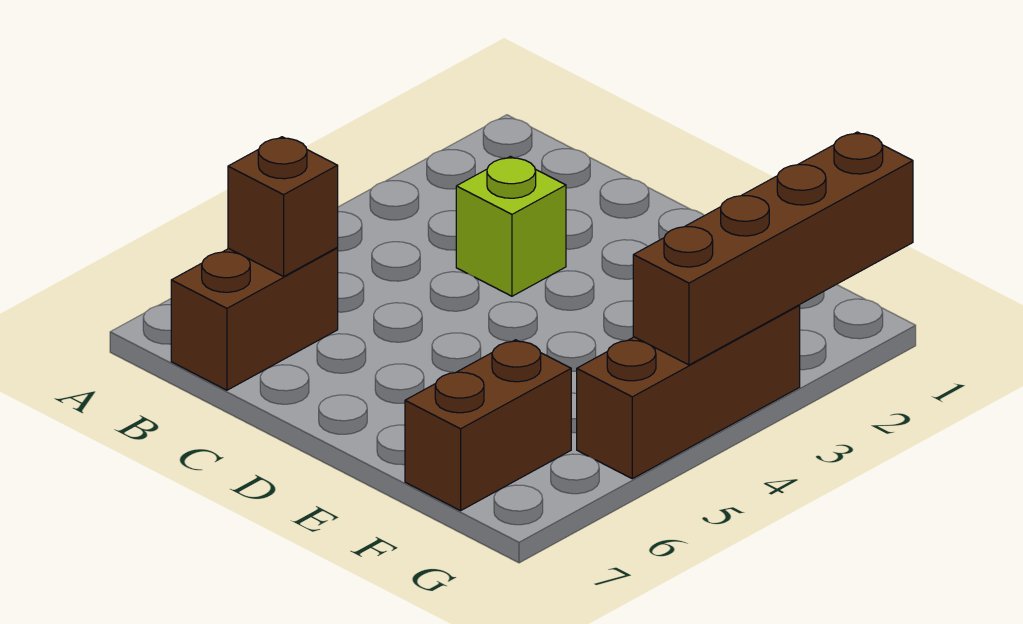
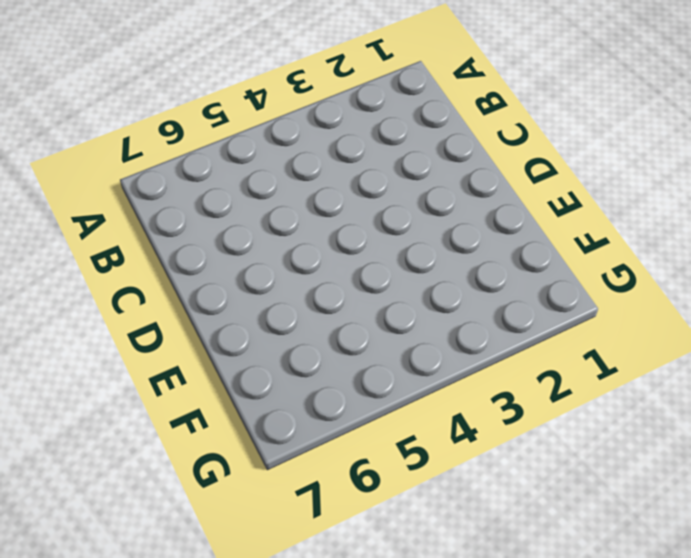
none -> brown 1x2 brick [171,248,338,390]
none -> lime 1x1 brick [456,156,566,296]

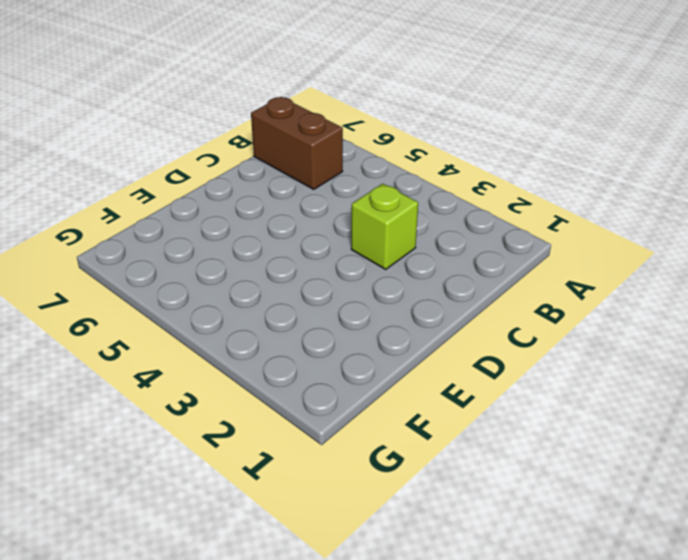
none -> brown 1x2 brick [405,340,571,511]
none -> brown 1x3 brick [577,305,800,479]

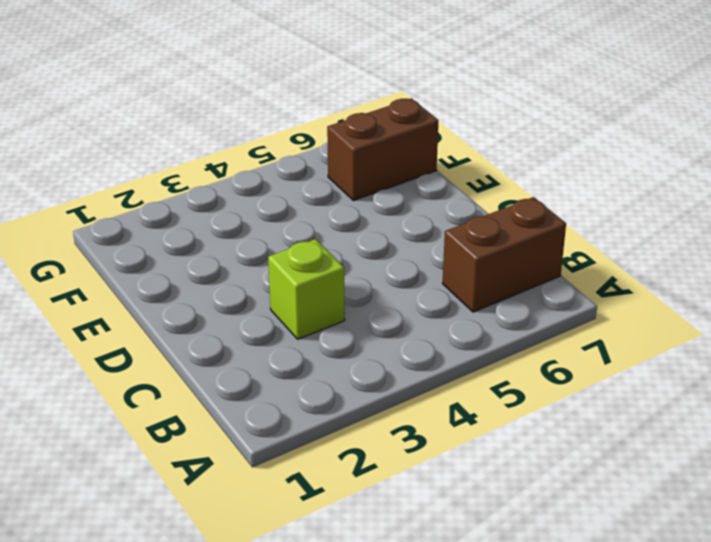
none -> brown 1x3 brick [577,305,800,479]
none -> brown 1x1 brick [228,137,338,276]

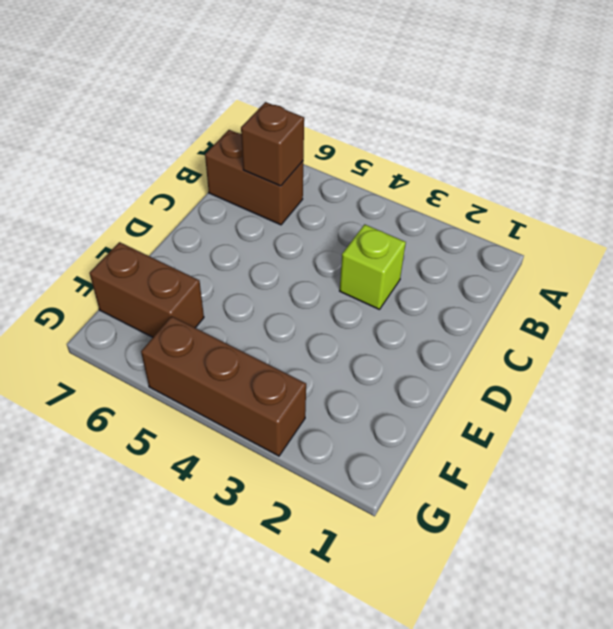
none -> brown 1x4 brick [633,132,913,365]

